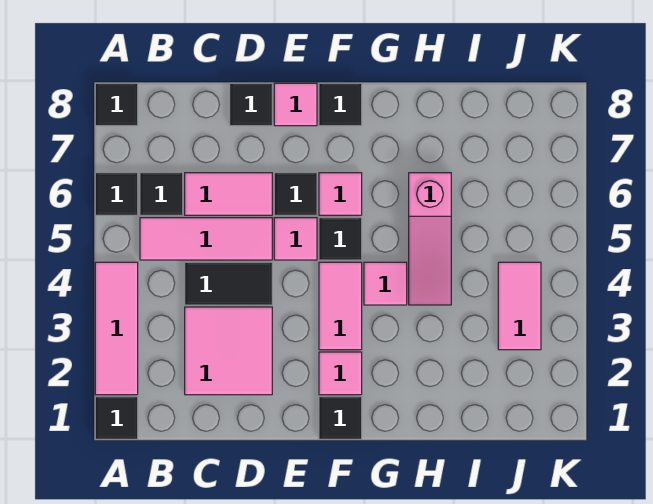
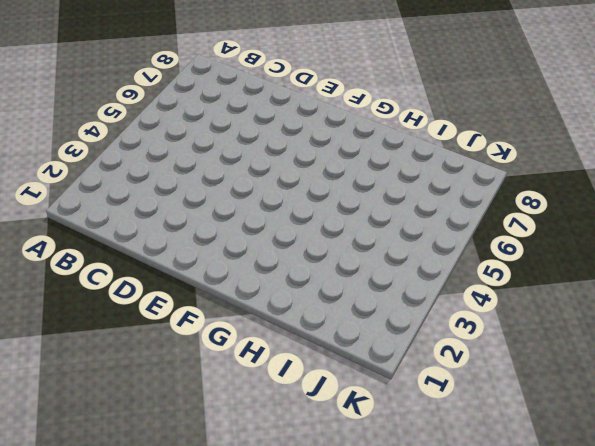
none -> black 1x1 tile [95,397,138,439]
none -> pink 1x3 tile [95,262,138,395]
none -> black 1x1 tile [95,173,138,215]

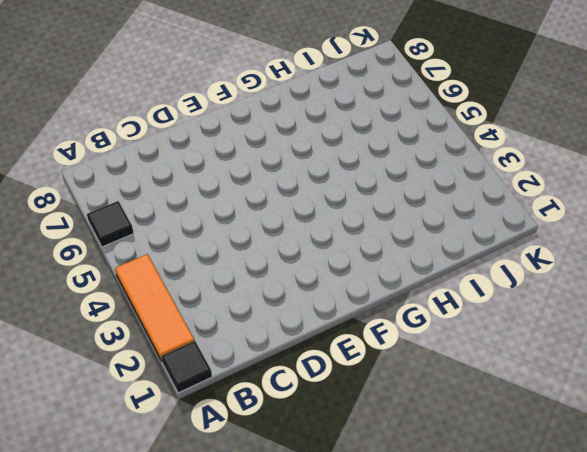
orange 1x3 tile [115,254,195,361] -> pink 1x3 tile [95,262,138,395]
none -> black 1x1 tile [95,83,138,126]
none -> pink 1x3 tile [140,218,272,260]
none -> black 1x1 tile [140,173,183,215]

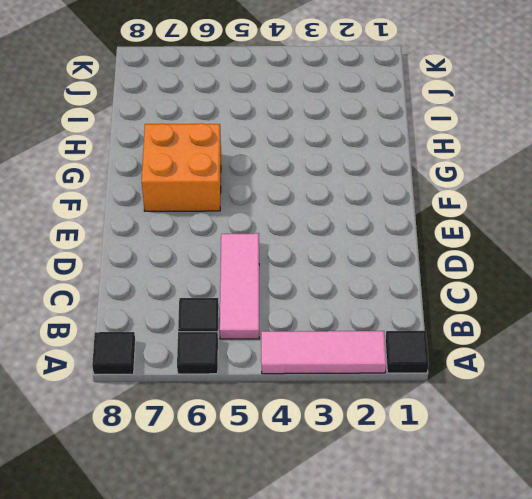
orange 2x2 brick [142,123,221,211] -> pink 1x1 tile [319,173,362,215]
none -> pink 2x2 tile [185,307,272,395]
none -> black 1x2 tile [185,262,272,305]
none -> pink 1x2 tile [185,173,272,215]

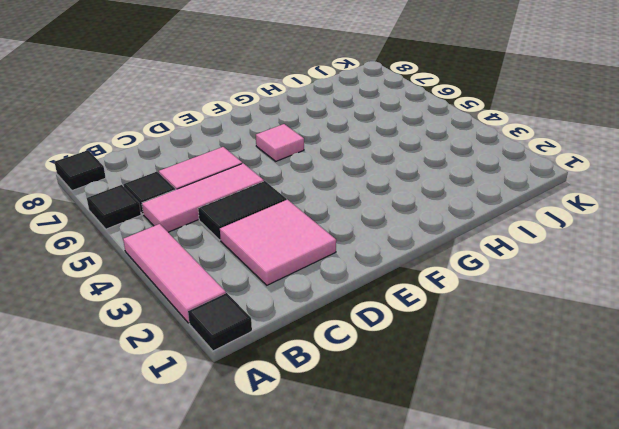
none -> black 1x1 tile [230,83,272,126]
none -> pink 1x1 tile [274,218,317,260]
none -> black 1x1 tile [274,173,317,215]

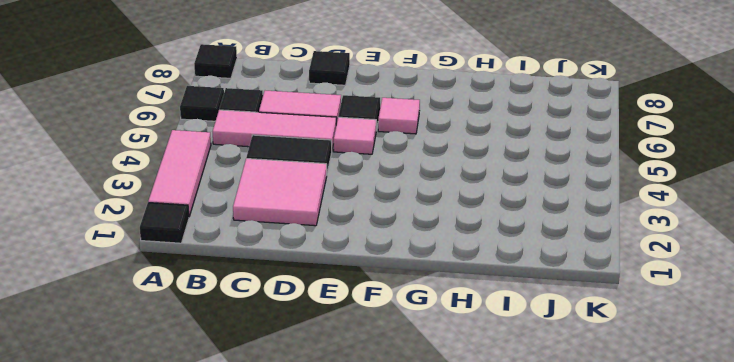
none -> pink 1x1 tile [274,83,317,126]
none -> black 1x1 tile [319,397,362,439]
none -> pink 1x1 tile [319,352,362,395]

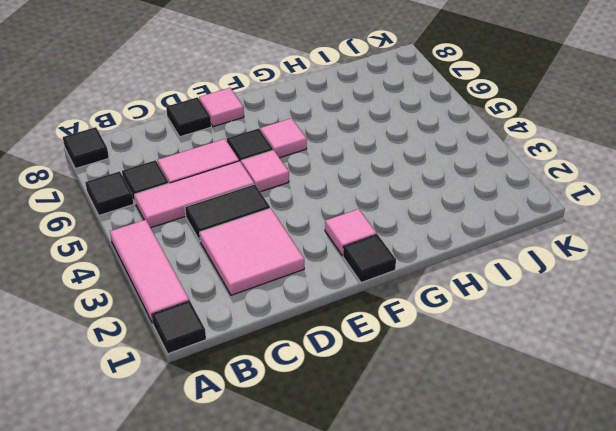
none -> pink 1x2 tile [319,262,362,350]
none -> black 1x1 tile [319,218,362,260]
none -> black 1x1 tile [319,83,362,126]

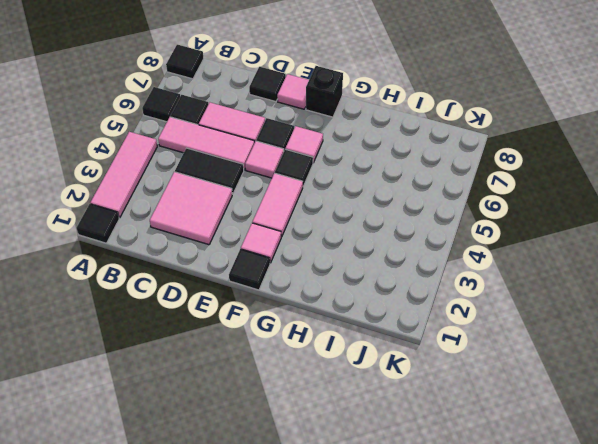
black 1x1 brick [306,66,343,117] -> black 1x1 tile [319,83,362,126]
none -> pink 1x1 tile [364,262,407,305]
none -> pink 1x3 slope [409,173,451,305]
none -> pink 1x2 tile [498,262,541,350]

